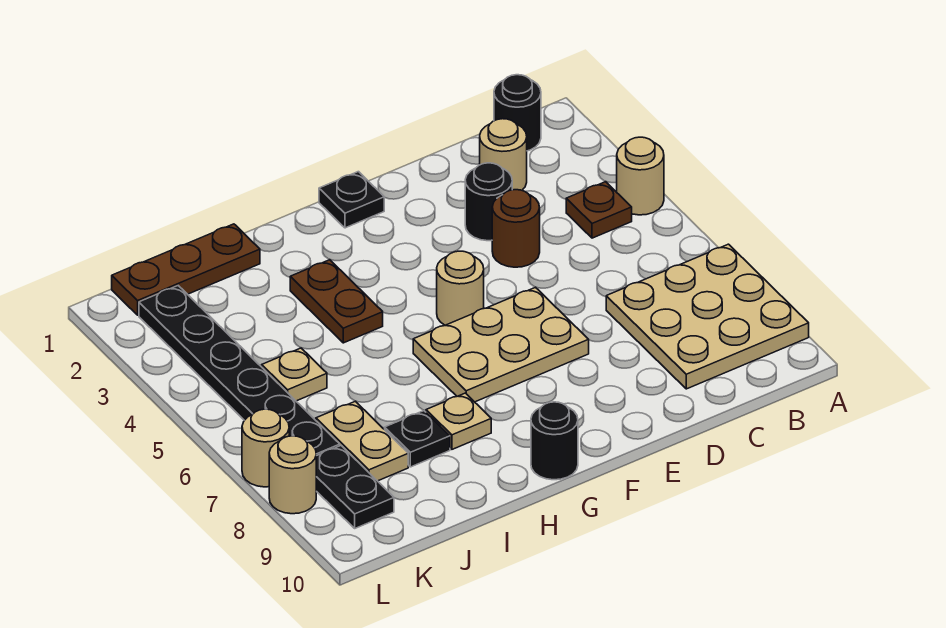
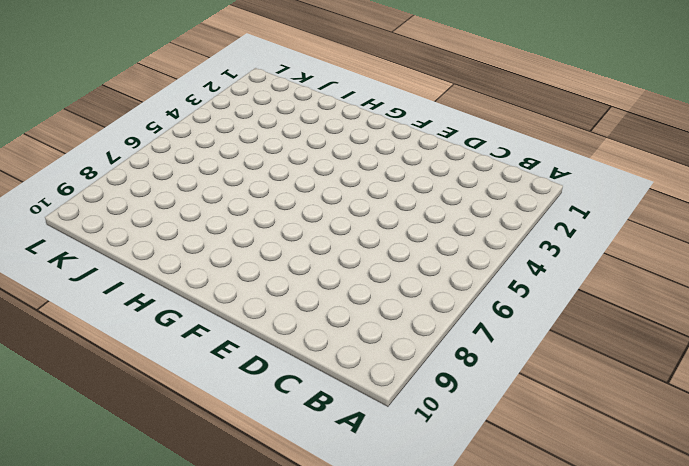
none -> tan 1x1 round brick [617,137,664,215]
none -> tan 3x3 plate [606,244,809,389]
none -> black 1x1 round brick [494,75,541,151]

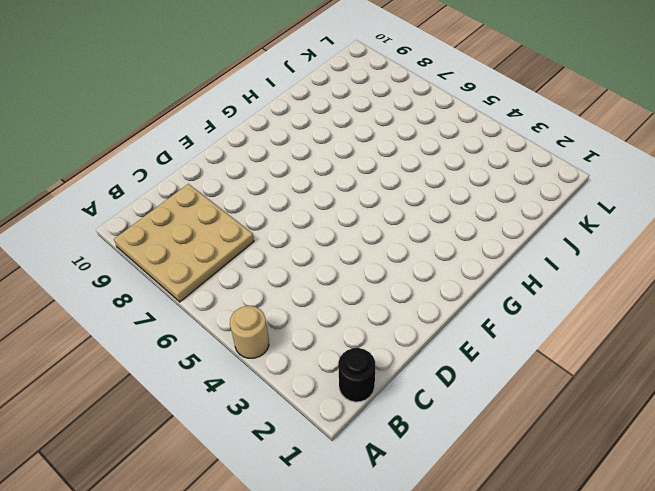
none -> brown 1x1 plate [566,182,632,238]
none -> tan 1x1 round brick [480,119,527,190]
none -> black 1x1 round brick [465,163,512,241]

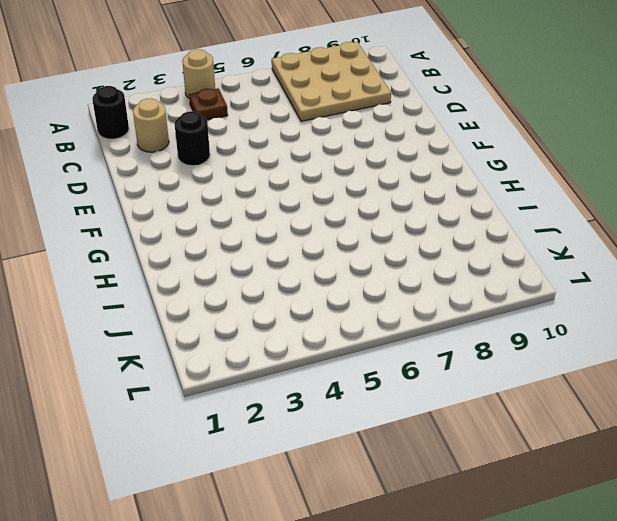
none -> brown 1x1 round brick [492,190,540,267]
none -> tan 2x3 plate [413,287,589,402]
none -> black 1x1 plate [319,172,384,228]

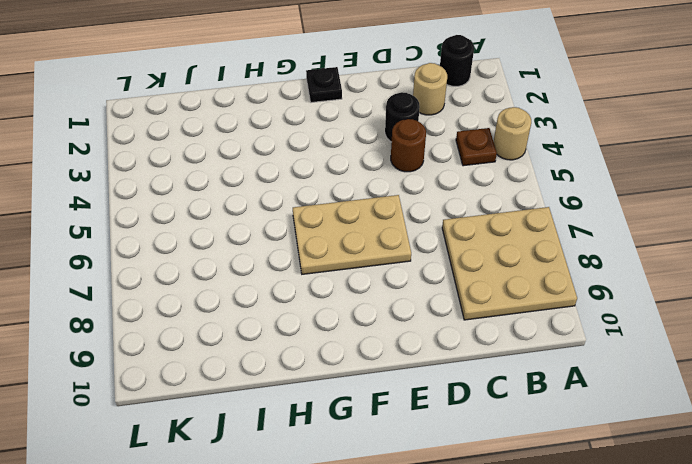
none -> tan 1x1 round brick [437,251,484,325]
none -> black 1x1 round brick [531,402,578,480]
none -> brown 1x2 plate [290,260,383,343]

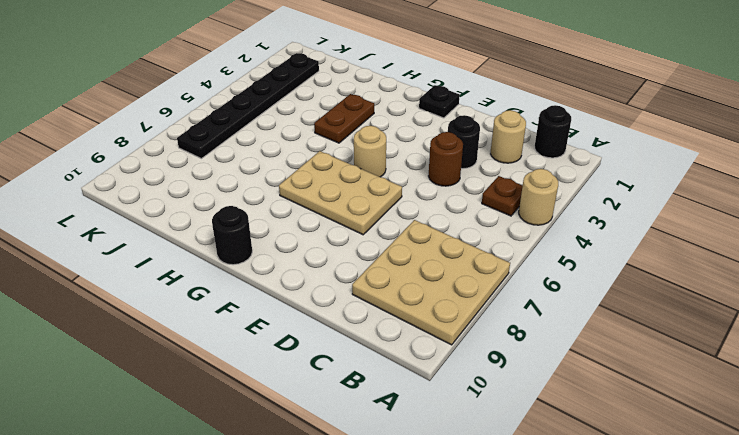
none -> tan 1x1 plate [426,393,491,449]
none -> brown 1x3 plate [112,224,260,315]
none -> black 1x1 plate [385,411,450,467]

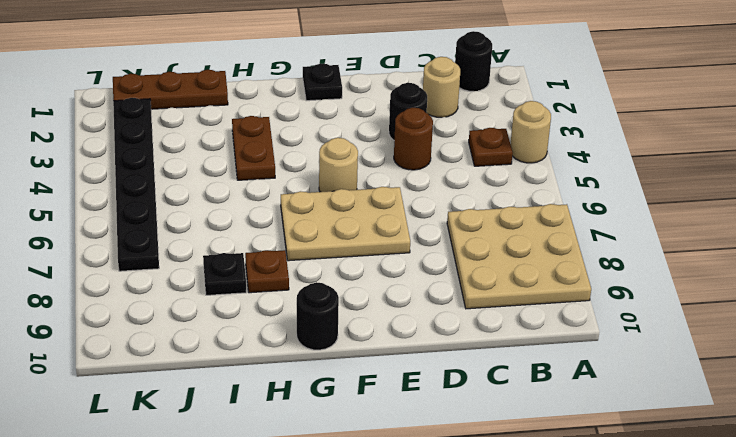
brown 1x1 plate [245,250,289,293] -> tan 1x1 plate [426,393,491,449]
none -> tan 1x1 plate [262,348,327,401]
none -> tan 1x2 plate [316,401,408,481]
none -> black 1x2 plate [316,446,394,528]

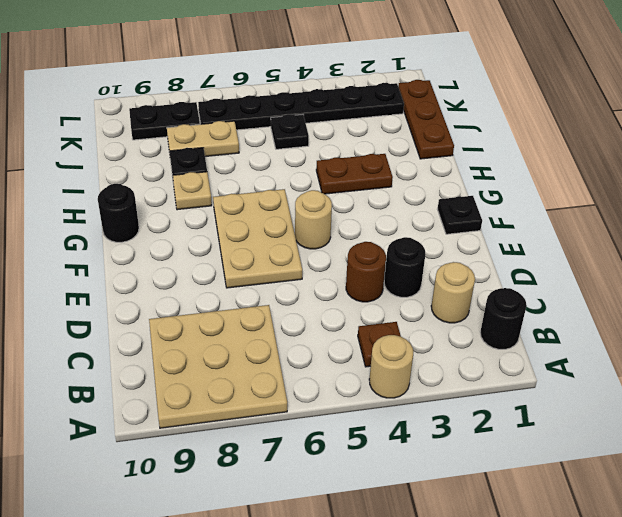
black 1x1 plate [271,114,309,149] -> tan 1x1 plate [262,348,327,401]
none -> tan 1x1 round brick [242,409,289,487]
none -> tan 1x1 round brick [269,436,316,514]

